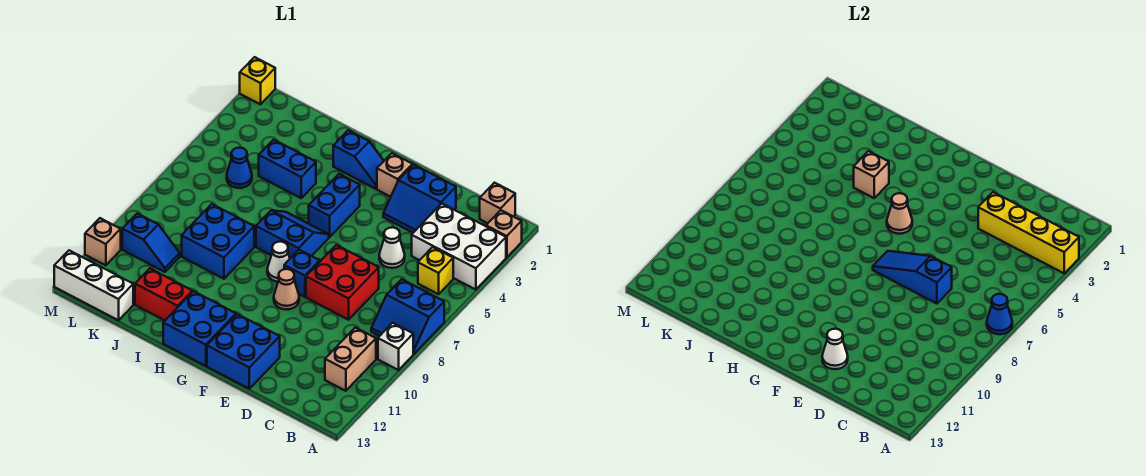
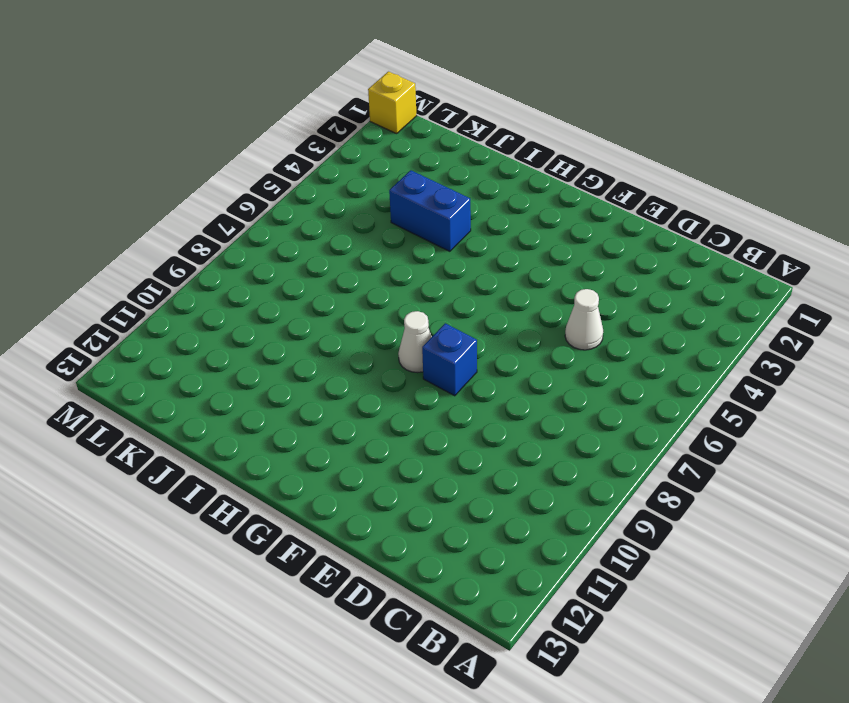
none -> tan 1x1 brick [486,210,522,257]
none -> white 2x3 brick [412,204,506,290]
none -> blue 2x2 slope [371,279,444,354]
none -> white 1x1 brick [378,323,413,370]

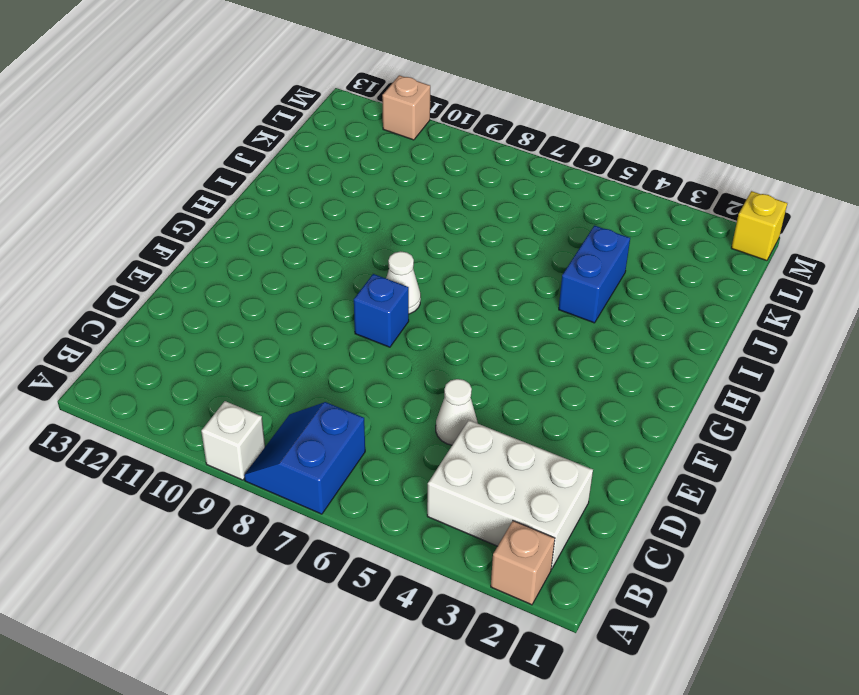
white 2x3 brick [427,420,593,569] -> white 2x3 brick turned to [412,204,506,290]
none -> tan 1x1 brick [480,183,515,223]
none -> yellow 1x1 brick [418,247,453,294]
none -> tan 1x2 brick [325,327,376,391]
none -> blue 2x2 slope [383,164,456,233]

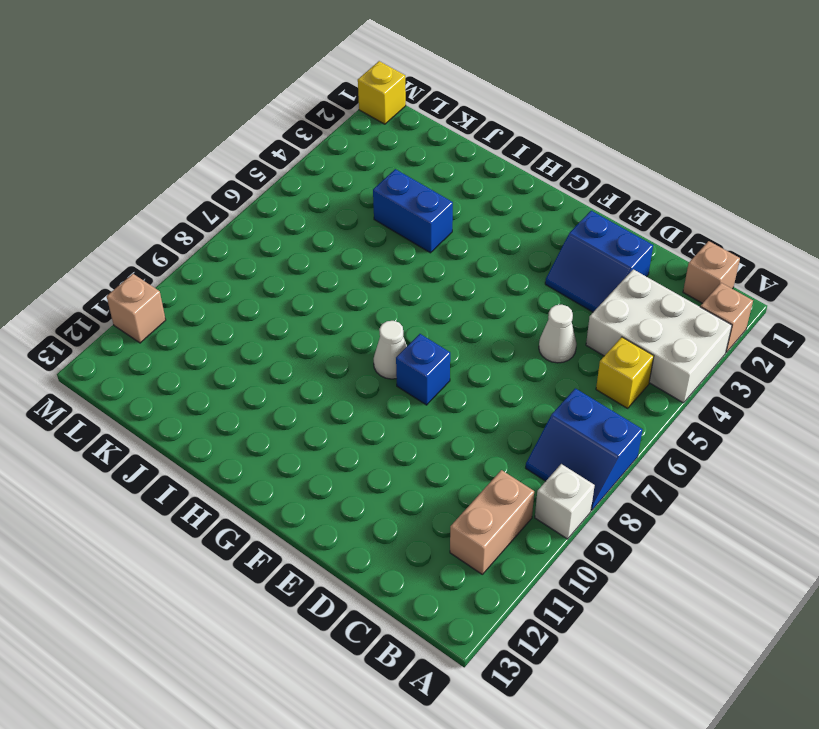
none -> red 2x2 brick [306,245,379,320]
none -> blue 2x2 brick [207,314,280,389]
none -> tan 1x1 brick [377,153,413,197]
none -> tan 1x1 cone [274,269,299,310]

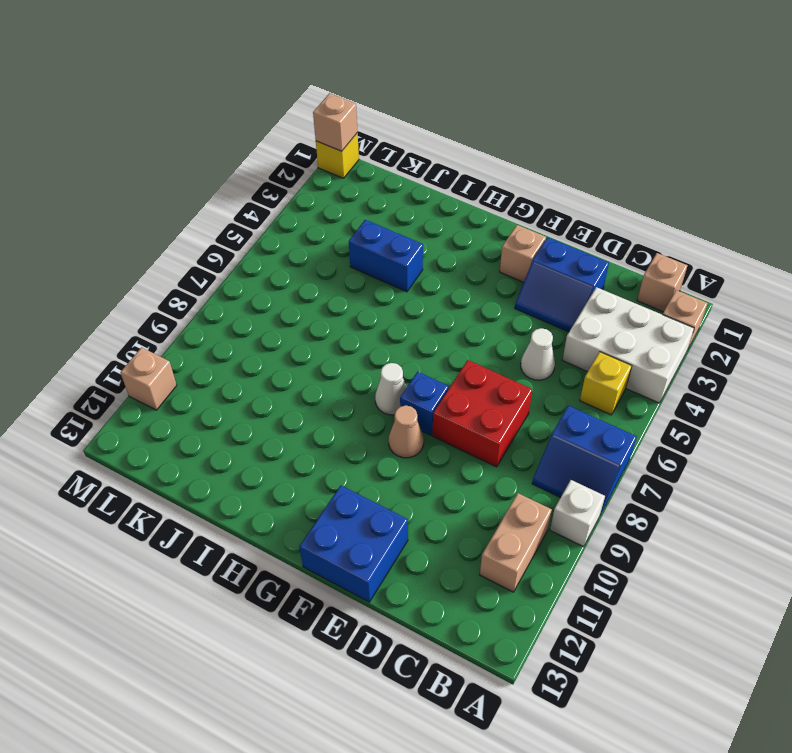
tan 1x1 brick [313,93,358,151] -> tan 1x1 brick moved to [854,151,889,198]
none -> blue 1x2 slope [333,130,384,189]
none -> blue 1x2 brick [309,174,360,237]
none -> blue 2x2 slope [256,210,329,258]
none -> blue 2x2 brick [163,291,236,366]

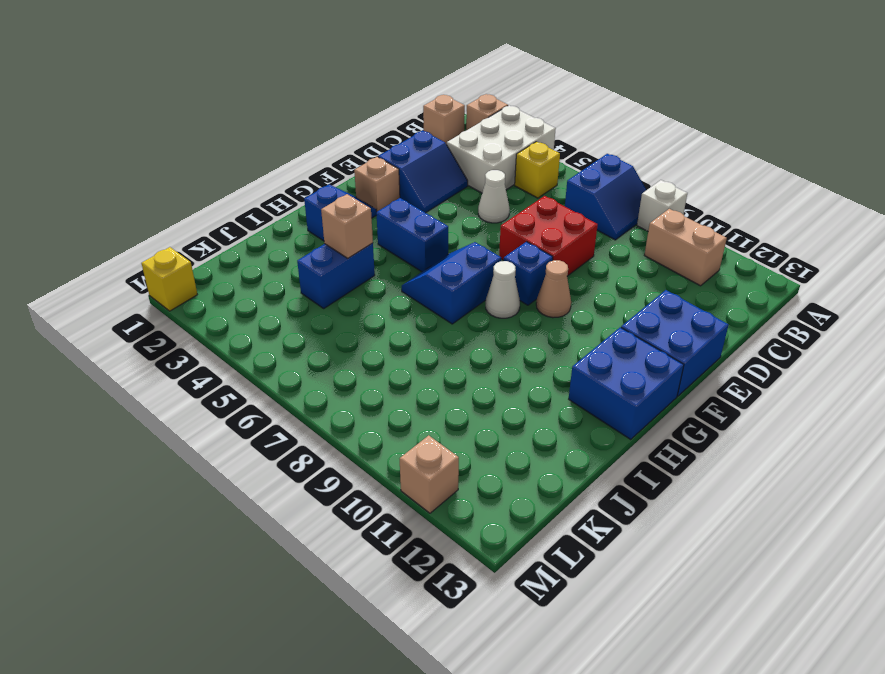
none -> blue 2x2 brick [182,204,254,279]
none -> red 1x2 brick [135,269,192,320]
none -> blue 1x1 cone [227,148,252,188]
none -> blue 1x2 slope [122,213,180,272]

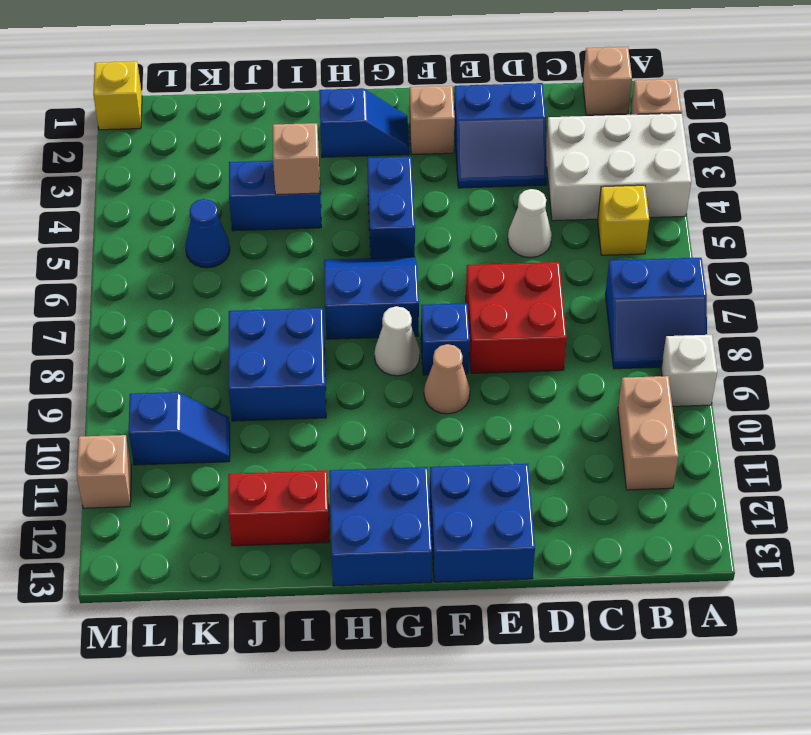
none -> white 1x3 brick [54,250,133,320]
none -> yellow 1x4 brick [978,192,1079,273]
none -> blue 1x1 cone [987,294,1012,334]
none -> blue 1x3 slope [873,251,952,304]

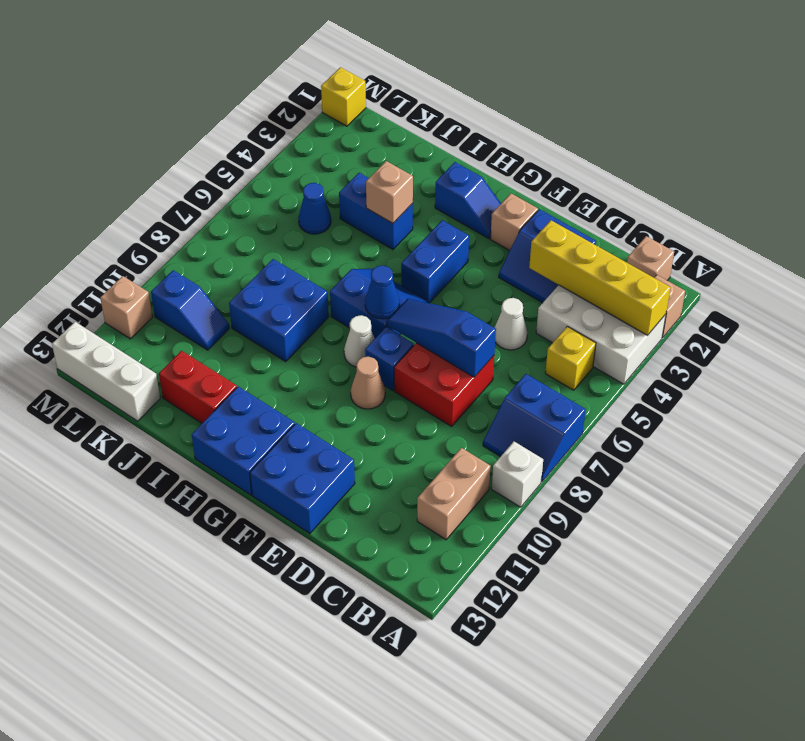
blue 1x1 cone [365,266,399,319] -> blue 1x1 cone moved to [987,294,1012,334]
none -> white 1x1 cone [822,329,848,369]
none -> tan 1x1 cone [887,193,912,234]

